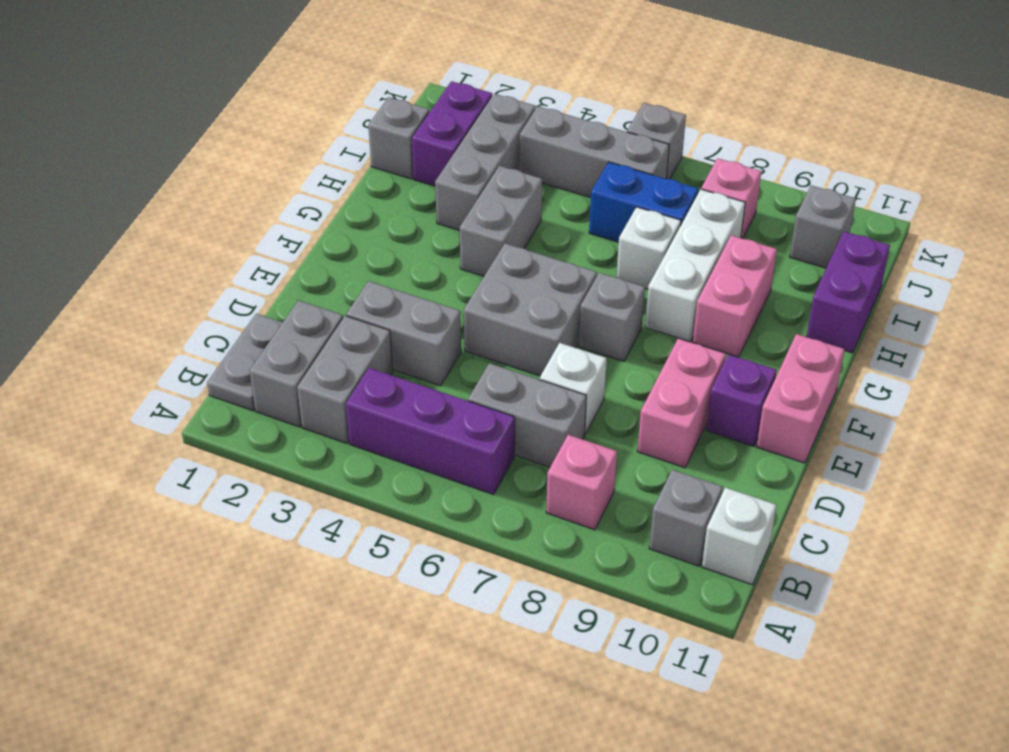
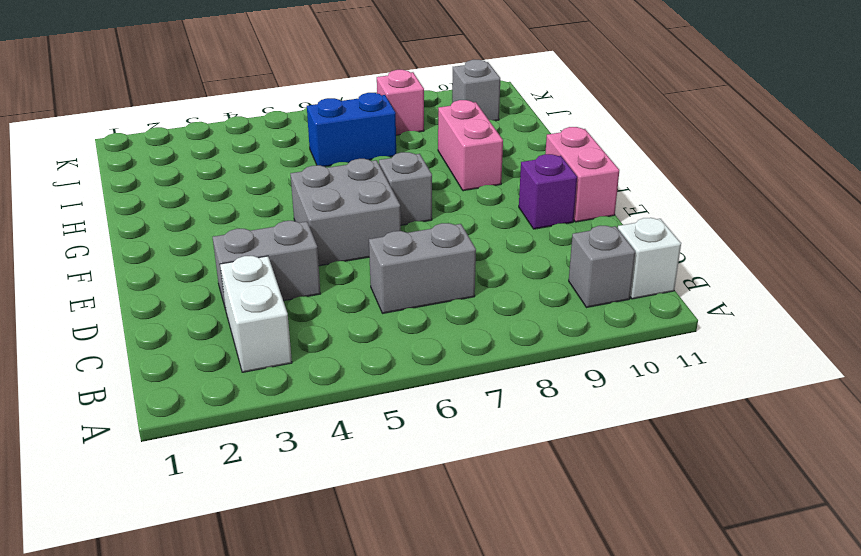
white 1x2 brick [220,256,292,372] -> grey 1x2 brick [297,316,393,443]
none -> grey 1x2 plate [207,314,283,411]
none -> grey 1x2 brick [250,300,343,427]
none -> purple 1x3 brick [346,368,515,495]

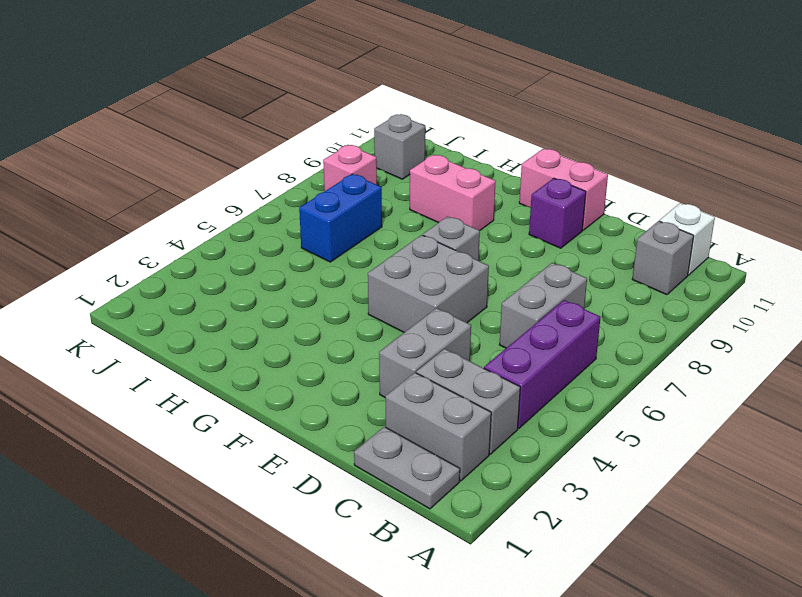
none -> pink 1x1 brick [546,435,617,530]
none -> white 1x1 brick [540,343,607,434]
none -> pink 1x2 brick [637,338,726,468]

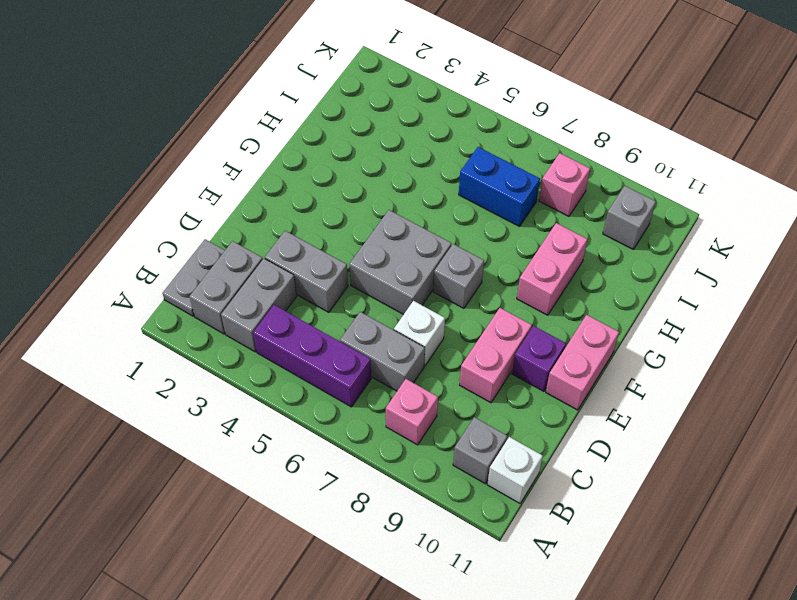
none -> grey 1x2 brick [460,166,542,276]
none -> white 1x3 brick [645,189,745,342]
none -> grey 1x3 brick [435,94,536,231]

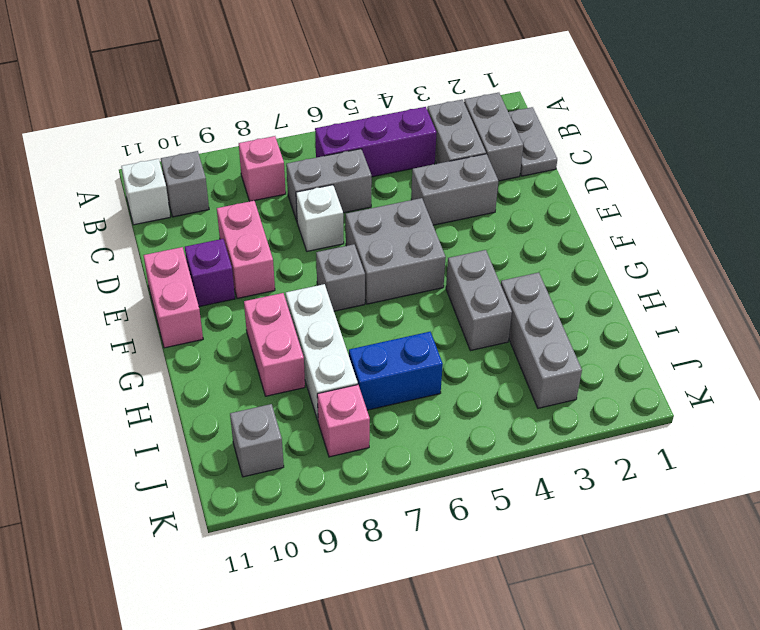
none -> white 1x1 brick [617,207,681,289]
none -> purple 1x2 brick [806,231,890,353]
none -> grey 1x1 brick [368,97,429,179]

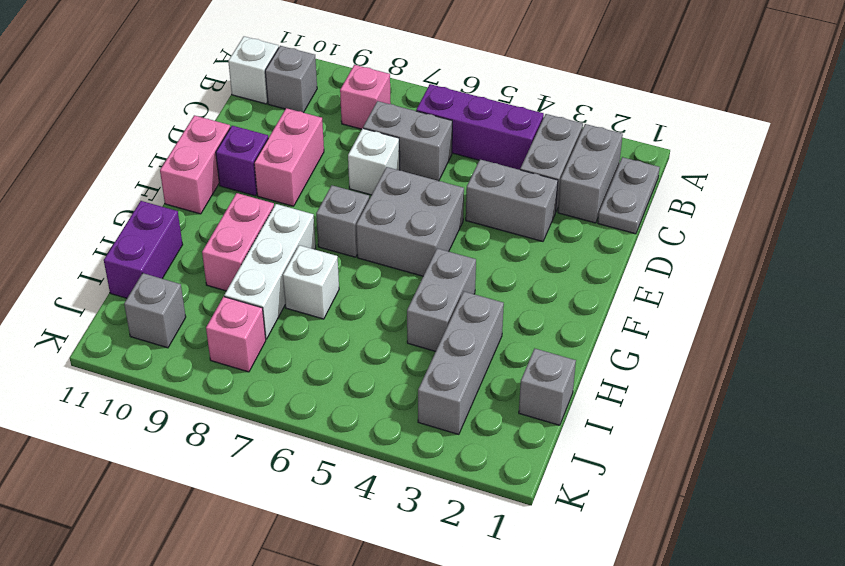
none -> purple 1x2 brick [412,81,492,186]
none -> blue 1x2 brick [589,162,698,242]
none -> grey 1x3 brick [519,106,669,198]

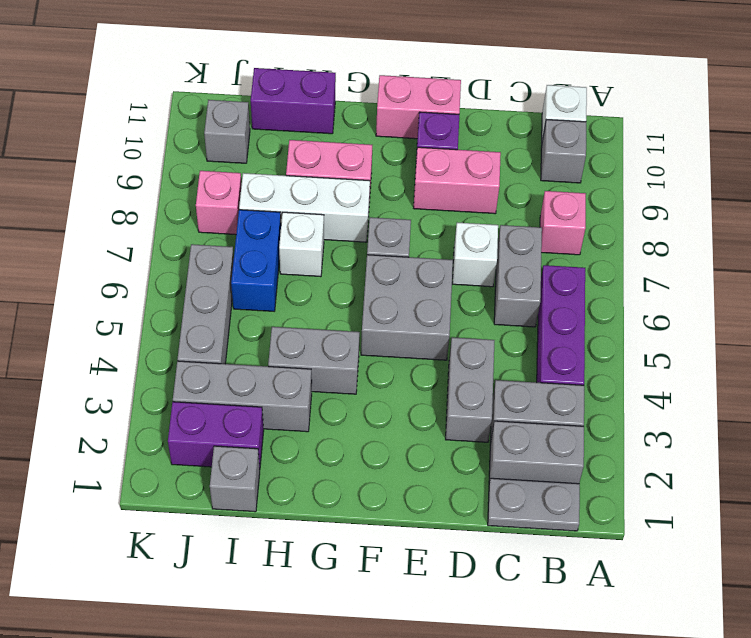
none -> grey 1x1 brick [627,103,686,179]

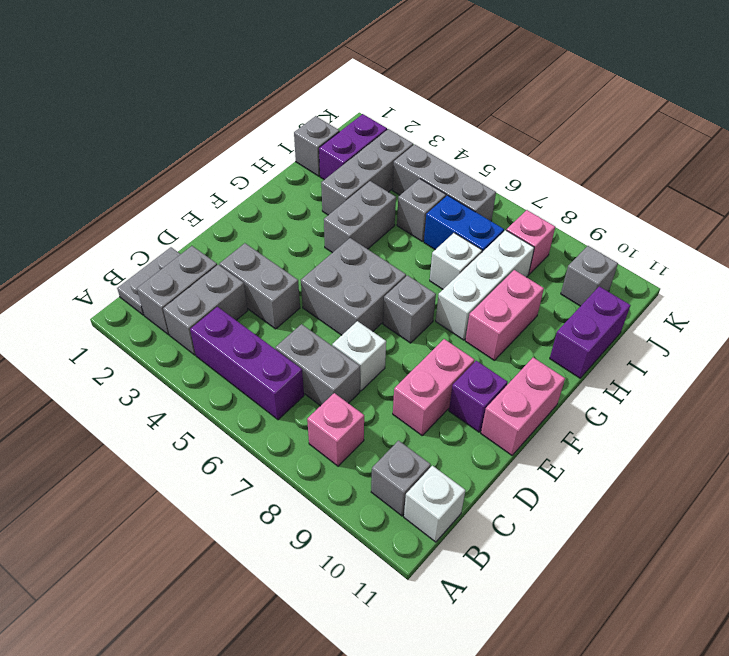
grey 1x1 brick [397,179,446,242] -> grey 1x1 brick moved to [627,103,686,179]

